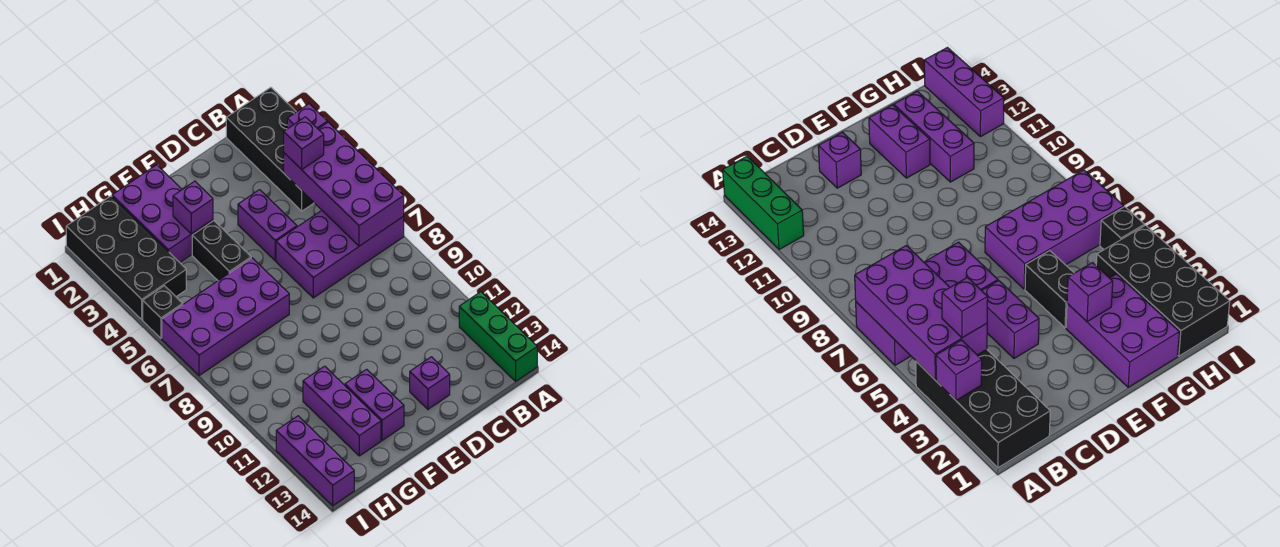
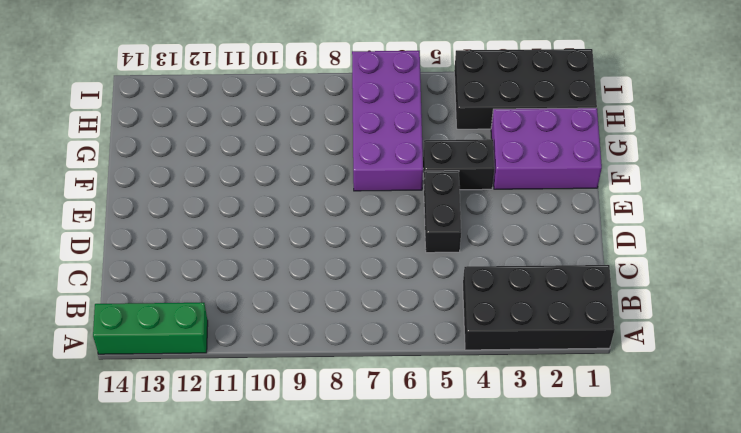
black 1x2 brick [424,171,461,253] -> purple 1x2 brick [238,190,297,261]
none -> purple 2x4 brick [276,211,404,298]
none -> purple 1x1 brick [410,357,450,409]
none -> purple 1x2 brick [345,369,404,441]

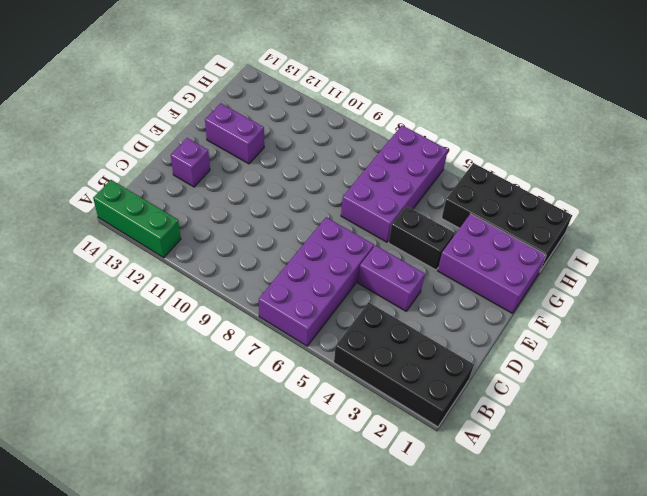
none -> purple 1x3 brick [303,366,381,456]
none -> black 1x1 brick [143,286,183,338]
none -> purple 1x3 brick [276,416,354,505]

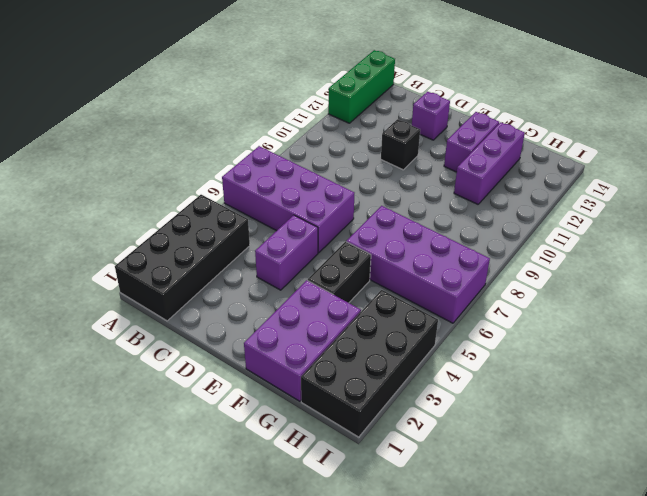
black 1x1 brick [381,119,420,170] -> black 1x1 brick moved to [143,286,183,338]
none -> purple 1x3 brick [276,416,354,505]
none -> purple 1x1 brick [287,104,327,129]
none -> purple 2x4 brick [284,122,404,246]

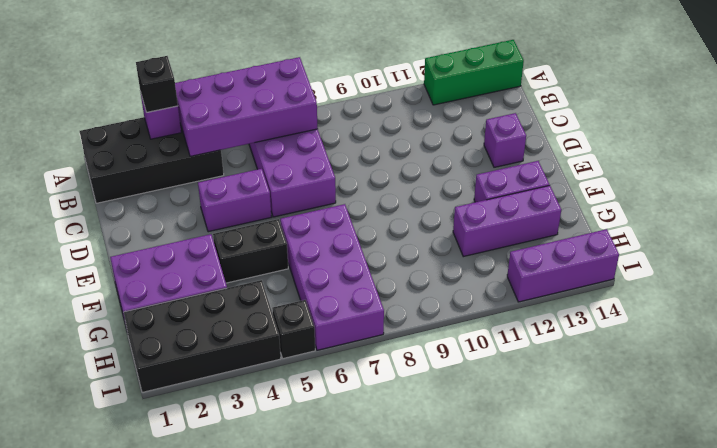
black 1x1 brick [136,56,178,112] -> none
none -> purple 1x1 brick [173,181,213,234]
none -> purple 1x1 brick [284,117,324,170]

